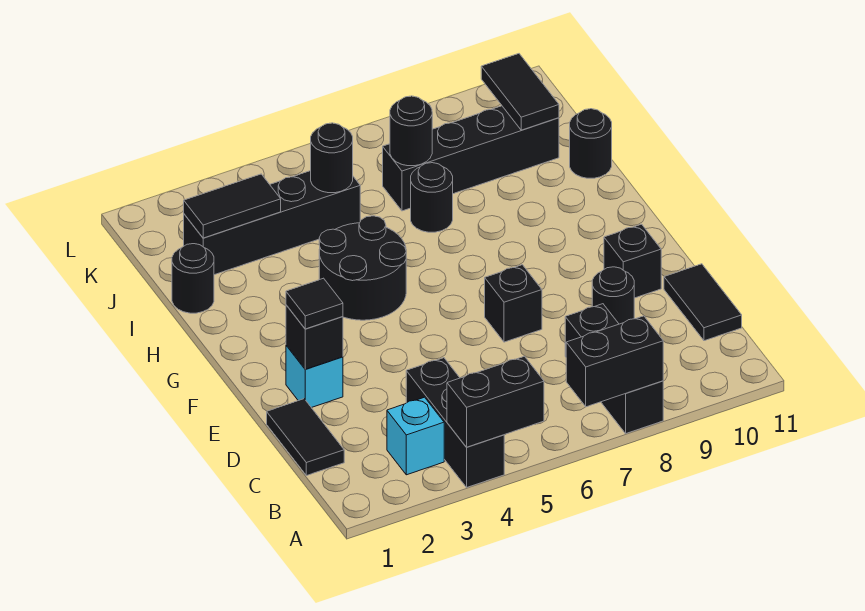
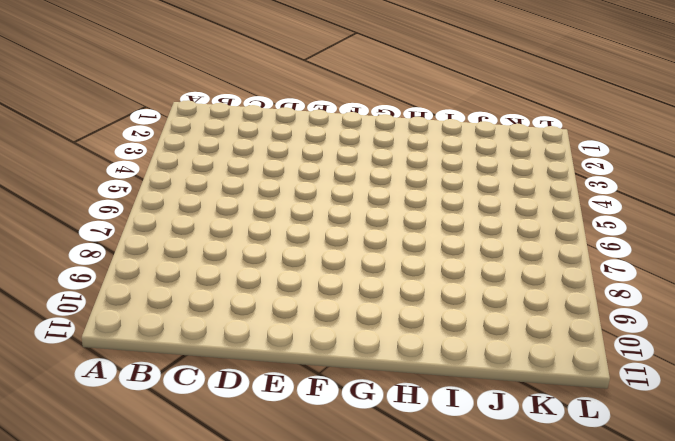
none -> black 1x3 brick [406,358,504,487]
none -> black 1x3 brick [565,304,663,433]
none -> cyan 1x1 brick [387,397,444,475]

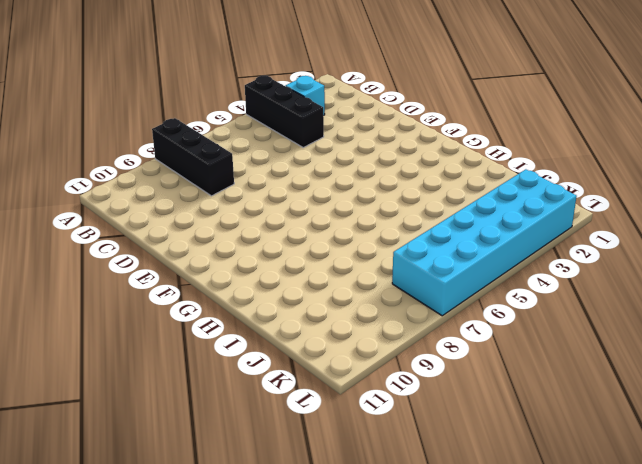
cyan 2x6 brick [392,169,577,316] -> none
none -> black 1x2 tile [267,399,344,476]
none -> black 1x2 tile [664,264,742,341]
none -> black 1x1 round brick [592,267,634,324]

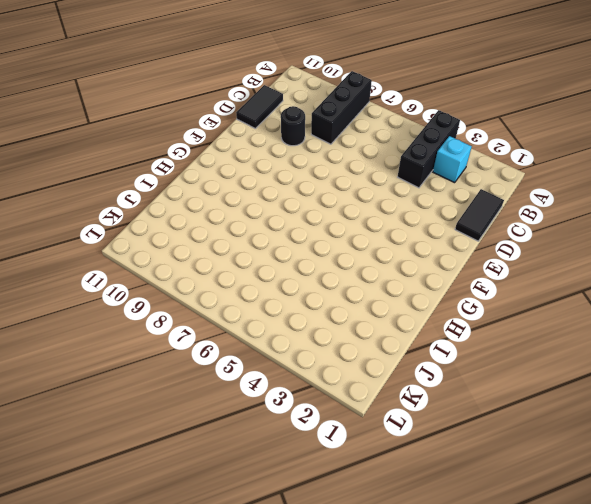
none -> cyan 1x1 brick [286,345,343,408]
none -> black 1x1 brick [485,265,542,342]
none -> black 1x1 brick [604,224,661,298]

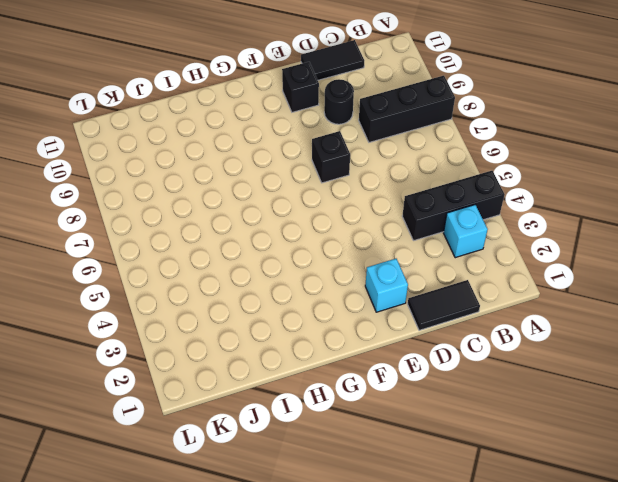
none -> black 2x2 round brick [319,216,406,320]
none -> black 1x1 round brick [172,244,214,313]
none -> black 1x1 round brick [411,163,453,232]

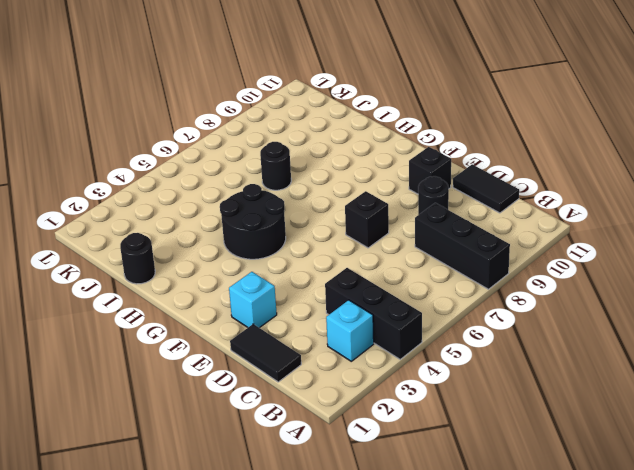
none -> black 1x1 round brick [570,109,612,178]
none -> black 1x4 brick [184,171,360,275]
none -> black 1x4 brick [383,106,559,211]

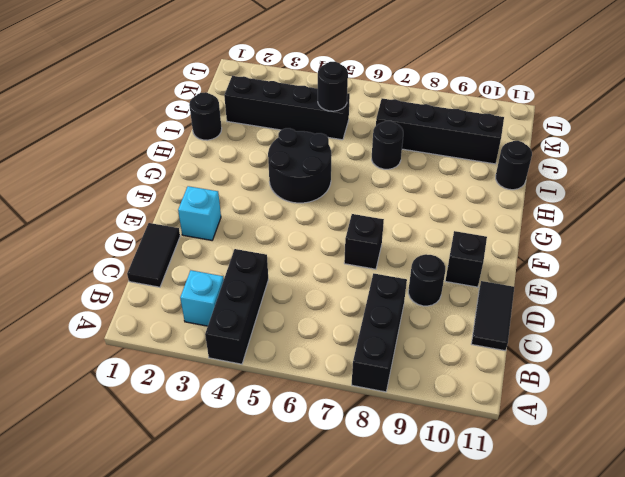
none -> black 1x2 brick [447,356,544,447]
none -> black 1x2 brick [566,316,663,407]
none -> black 1x1 brick [286,305,343,369]

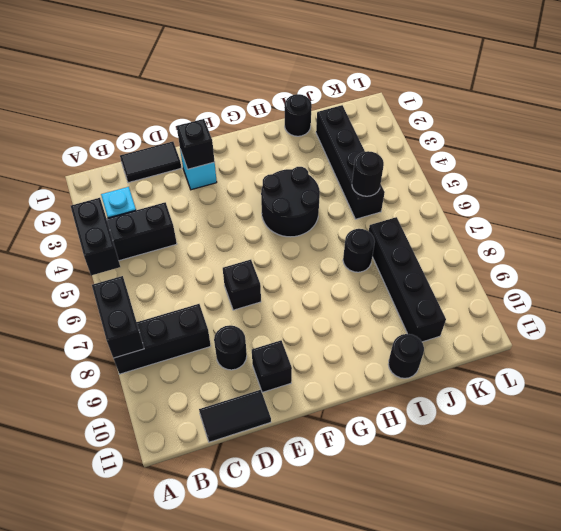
none -> black 1x2 tile [184,174,281,238]
none -> black 1x1 round brick [390,96,432,166]
none -> black 1x2 tile [481,54,559,130]

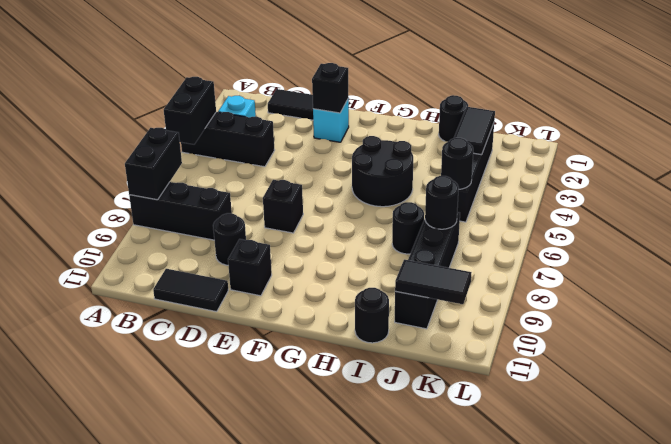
none -> black 1x1 tile [286,278,343,329]

